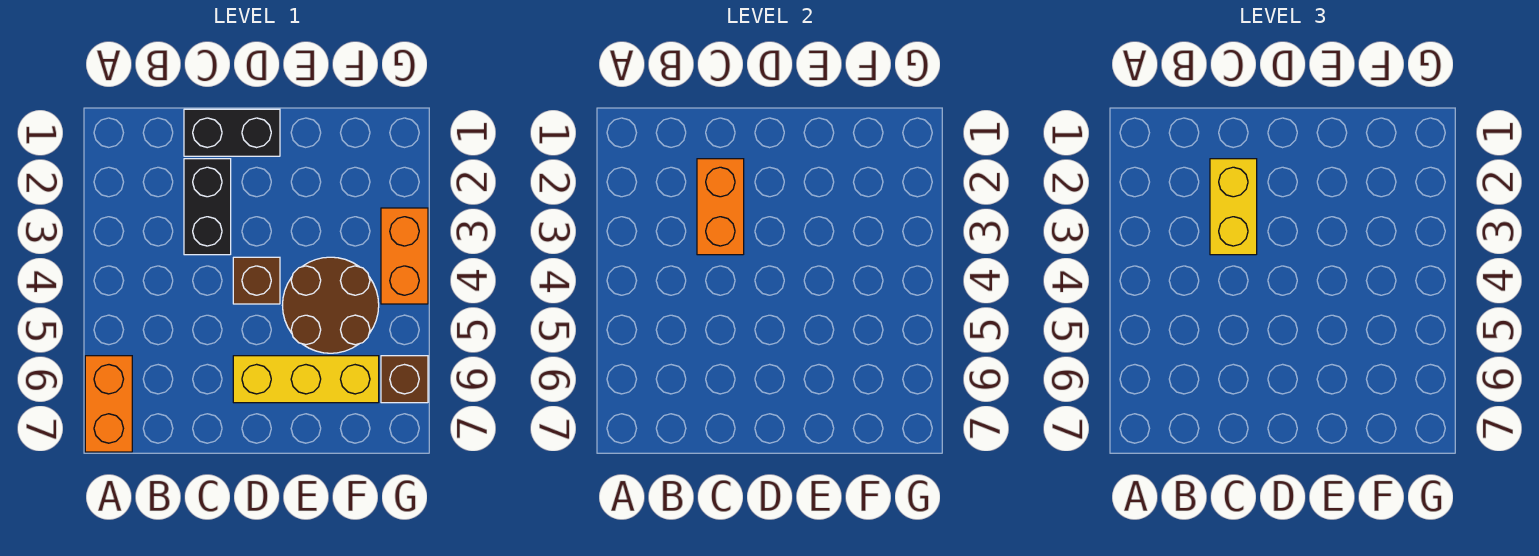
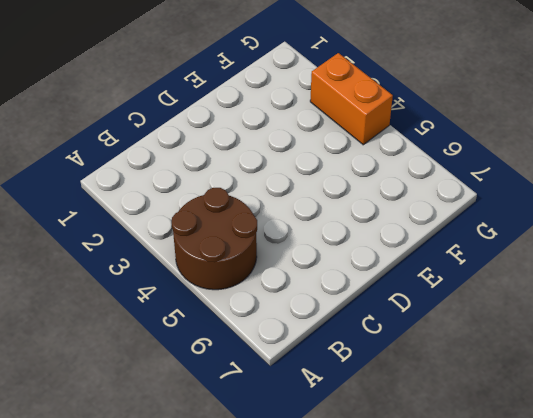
brown 2x2 round brick [172,188,257,290] -> brown 2x2 round brick moved to [282,257,379,353]
none -> orange 1x2 brick [85,356,132,452]
none -> black 1x2 brick [184,109,280,156]

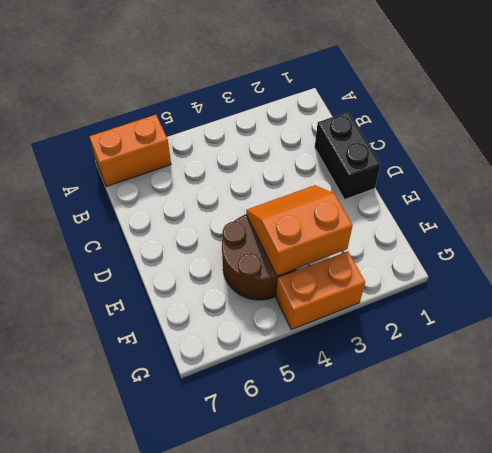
orange 2x2 slope [246,185,353,276] -> none
none -> black 1x2 brick [184,159,231,255]
none -> brown 1x1 brick [233,257,280,304]

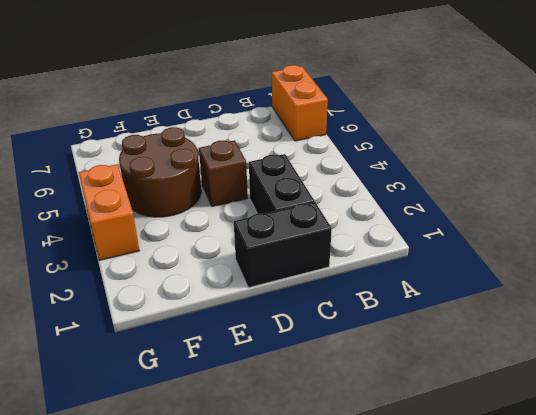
none -> yellow 1x3 brick [233,356,379,403]
none -> brown 1x1 brick [381,356,428,403]

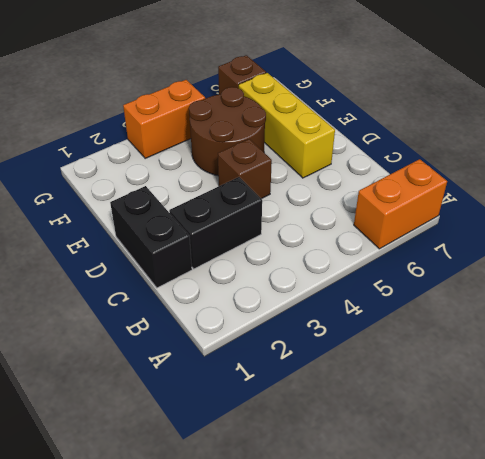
none -> orange 1x2 brick [697,159,744,255]
none -> yellow 1x2 brick [1210,159,1257,255]

